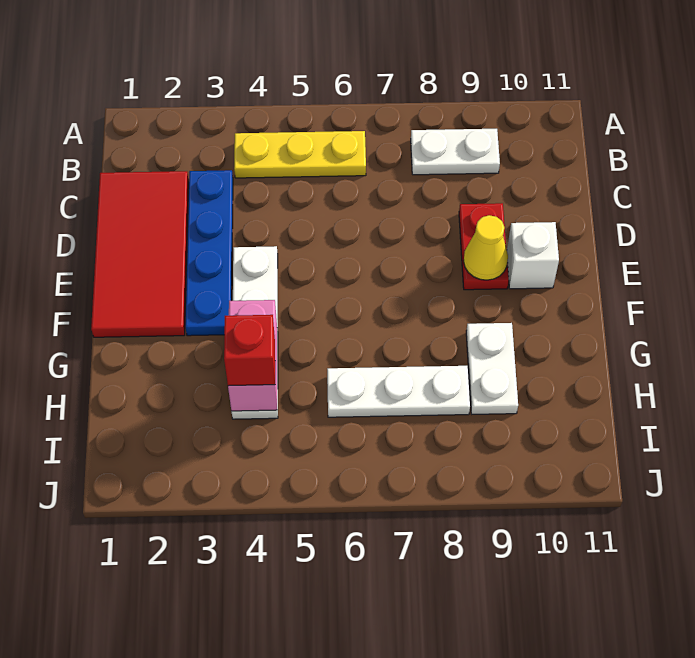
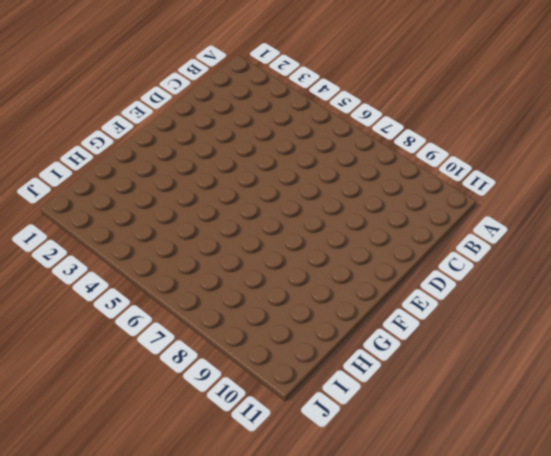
none -> yellow 1x3 plate [234,131,366,178]
none -> white 1x2 plate [411,129,500,175]
none -> red 2x4 tile [91,171,189,337]

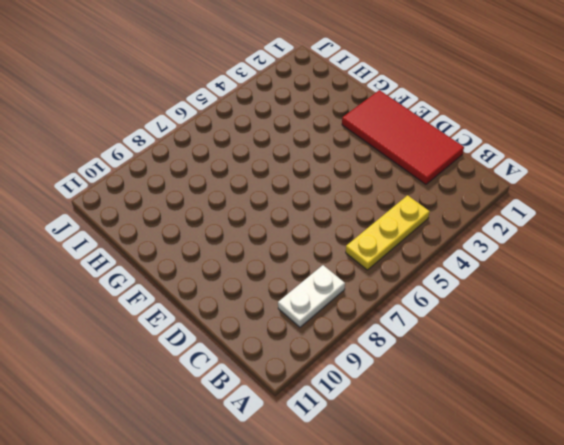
none -> blue 1x4 plate [185,170,233,336]
none -> red 1x2 plate [459,203,509,290]
none -> white 1x4 plate [232,246,278,419]

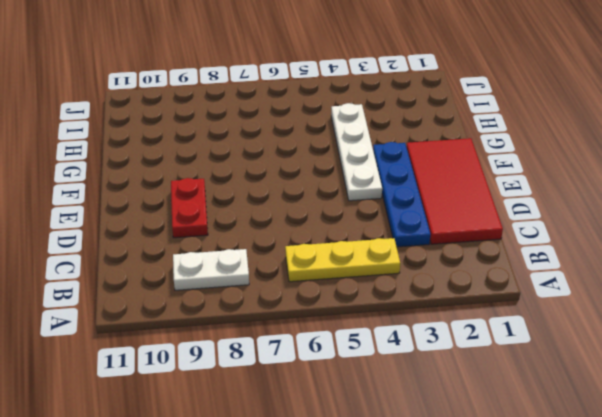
none -> white 1x1 brick [507,222,559,289]
none -> white 1x2 plate [466,323,518,414]
none -> white 1x3 plate [327,366,470,417]

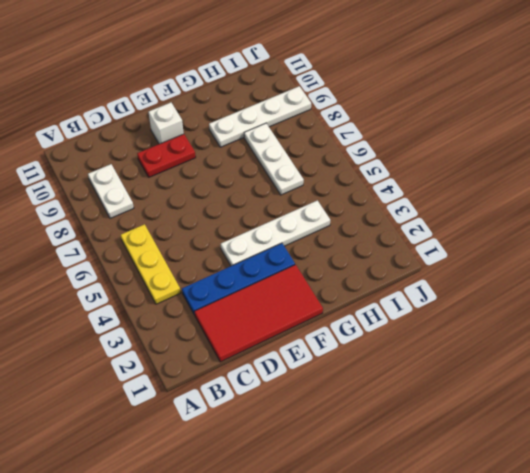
white 1x4 plate [209,86,311,147] -> white 1x2 plate [466,323,518,414]
none -> yellow 1x1 cone [464,215,508,280]
none -> pink 1x2 brick [228,300,277,411]
none -> red 1x1 brick [224,315,275,386]

